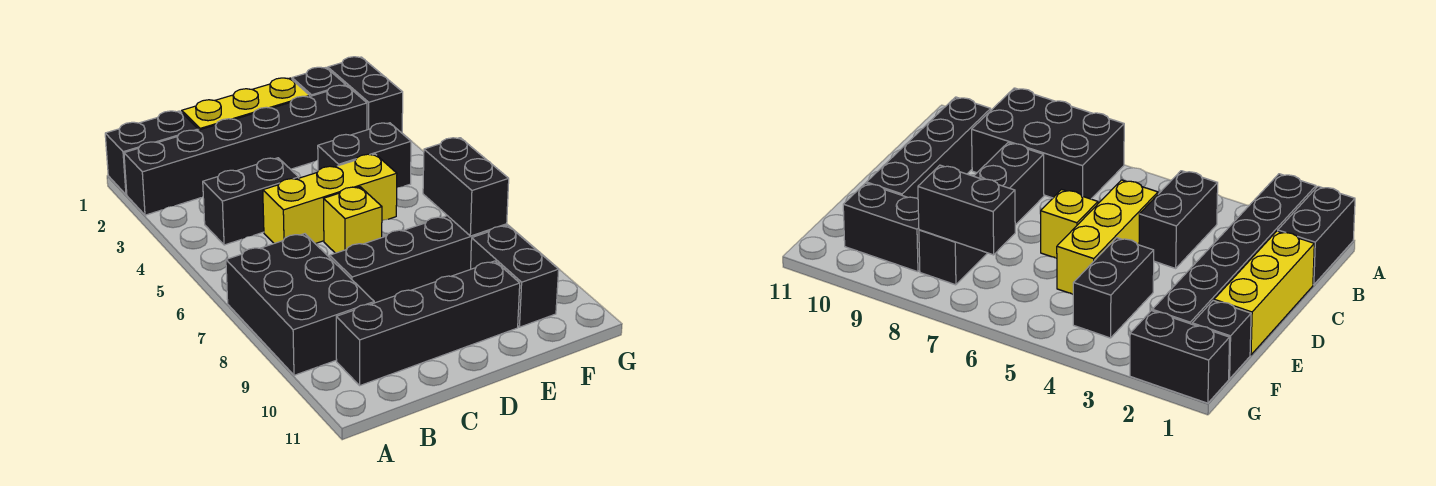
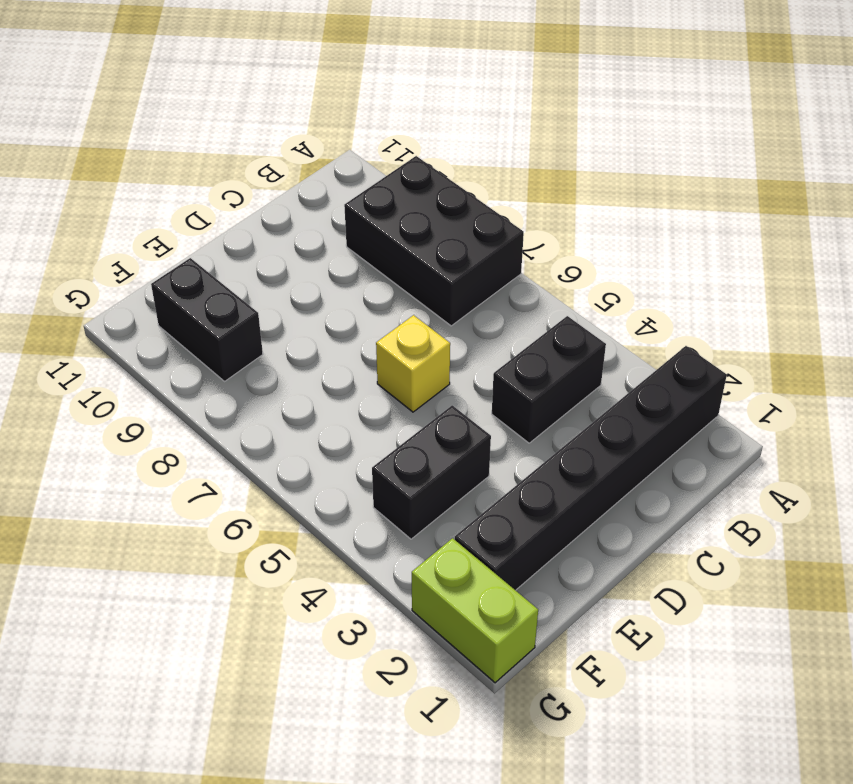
lime 1x2 brick [412,538,538,683] -> black 1x2 brick [328,57,403,133]
none -> black 1x2 brick [105,111,198,195]
none -> black 1x4 brick [336,261,520,385]
none -> yellow 1x3 brick [182,78,310,130]

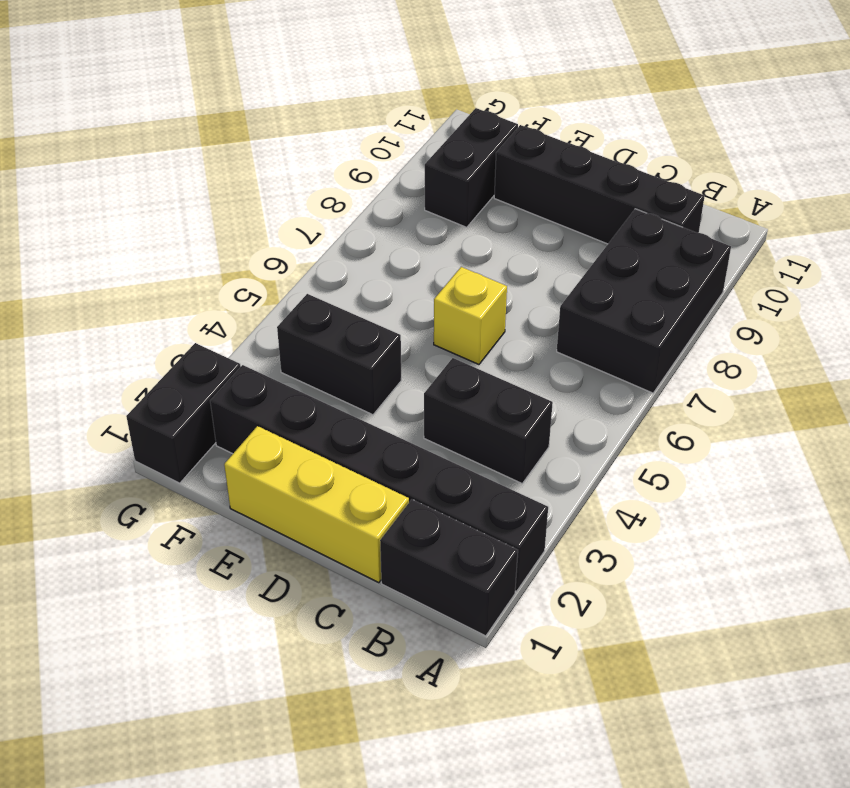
none -> yellow 1x3 brick [263,154,397,244]
none -> black 1x4 brick [330,216,507,303]
none -> black 1x1 brick [292,67,346,96]

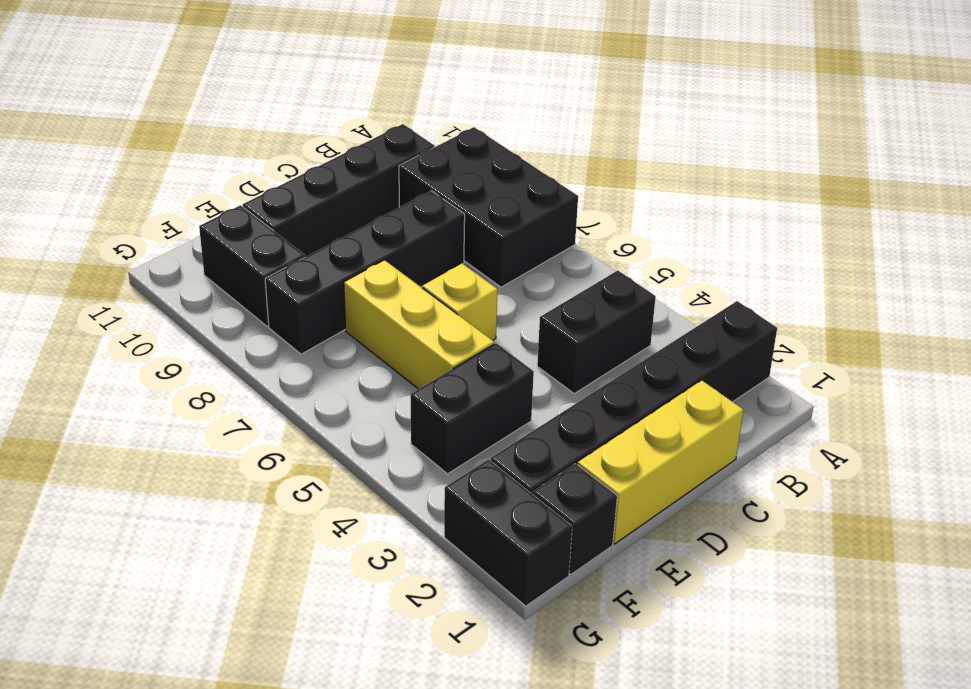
yellow 1x3 brick [344,260,494,389] -> yellow 1x3 brick turned to [263,154,397,244]
none -> black 1x2 brick [105,111,198,195]
none -> black 1x2 brick [423,138,509,236]

